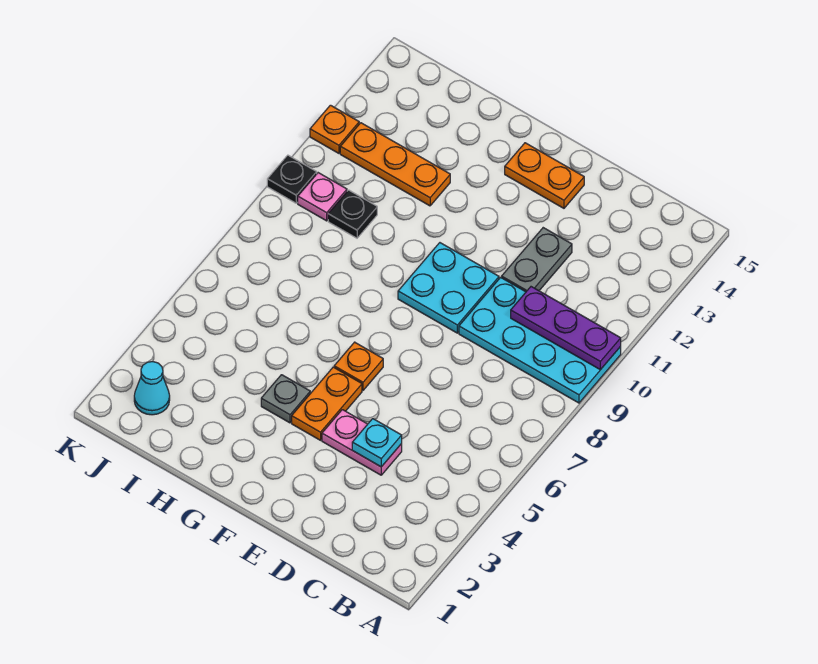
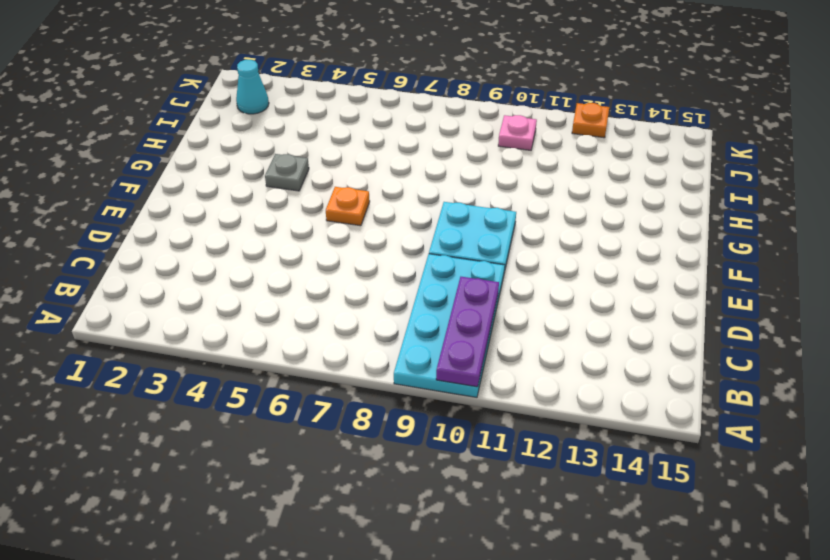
none -> pink 1x2 plate [322,410,402,475]
none -> grey 1x2 plate [502,228,572,292]
none -> orange 1x2 plate [505,143,584,208]

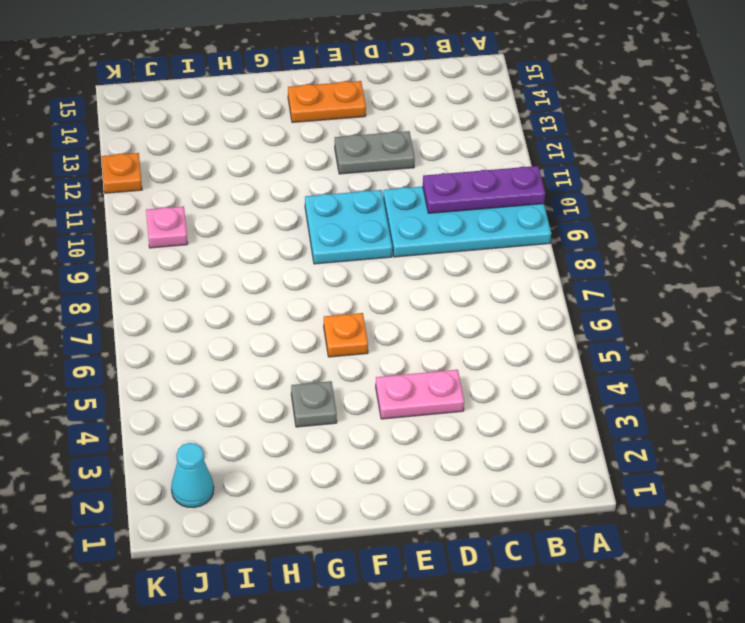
grey 1x2 plate [335,131,415,174] -> grey 1x2 plate turned to [502,228,572,292]
none -> orange 1x2 plate [292,367,362,440]
none -> orange 1x3 plate [340,123,450,206]
none -> black 1x1 plate [328,190,377,238]

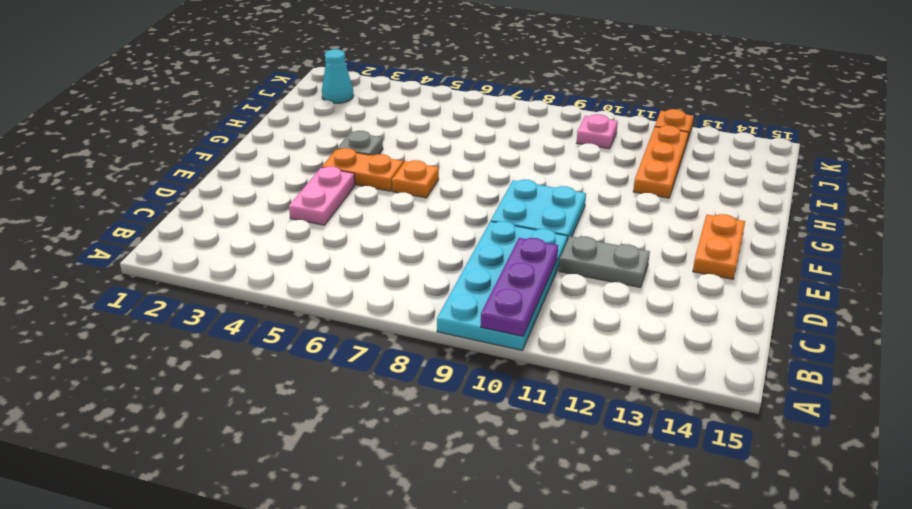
none -> black 1x1 plate [328,190,377,238]
none -> black 1x1 plate [267,155,317,203]
none -> cyan 1x1 plate [352,419,402,467]

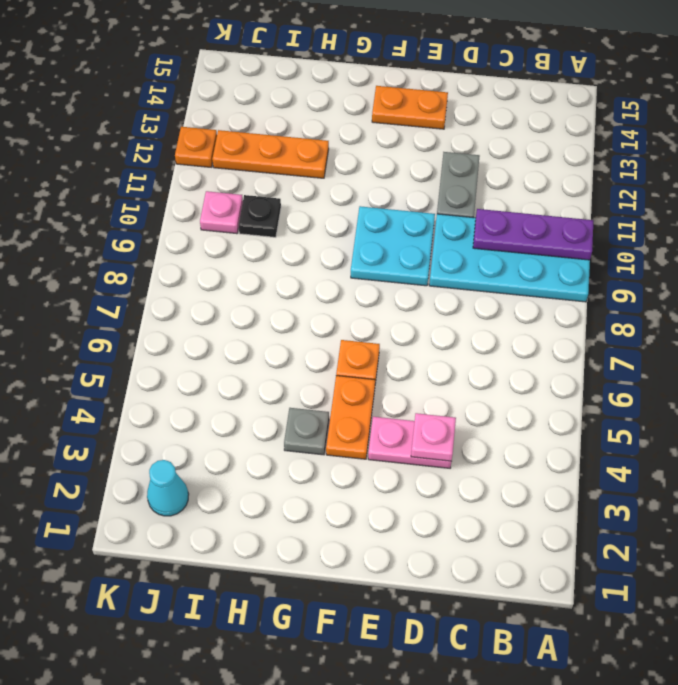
pink 1x1 plate [411,413,456,461] -> cyan 1x1 plate [352,419,402,467]
none -> black 1x1 plate [267,155,317,203]

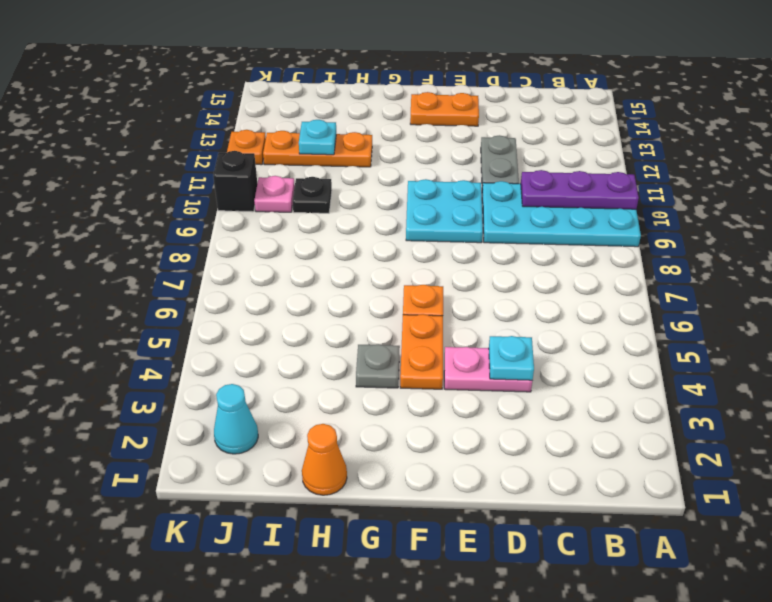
orange 1x1 cone [302,424,347,495] -> none
cyan 1x1 plate [299,120,336,155] -> none
black 1x1 brick [213,151,257,212] -> black 1x1 plate [267,155,317,203]

